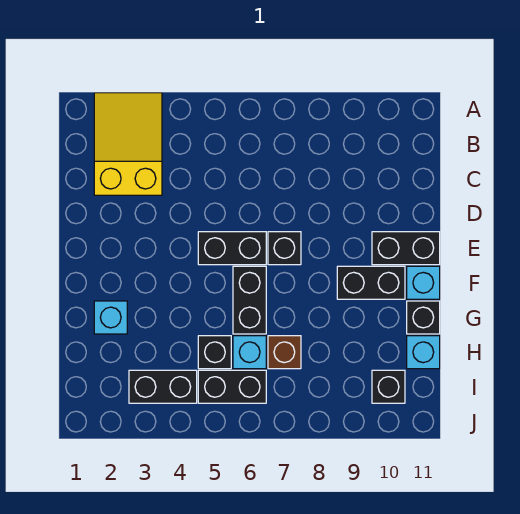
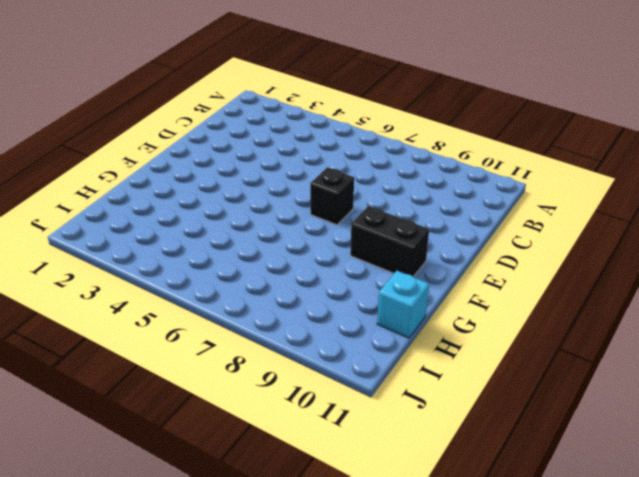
none -> yellow 2x3 slope [94,93,162,195]
none -> black 1x2 brick [198,232,266,265]
none -> black 1x2 brick [372,232,440,265]

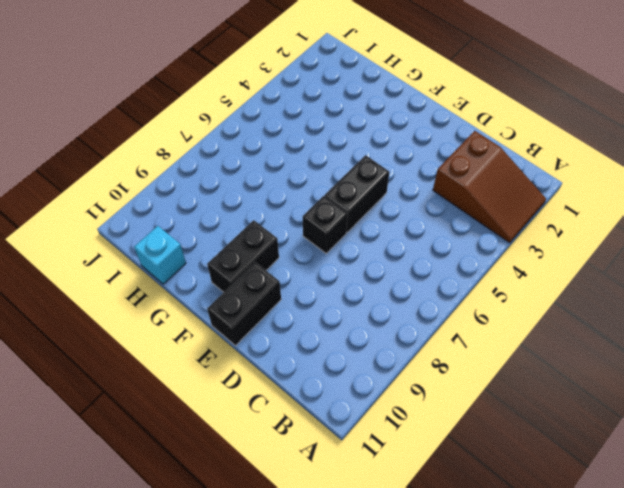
brown 2x3 slope [433,131,546,243] -> yellow 2x3 slope [94,93,162,195]
none -> black 1x2 brick [233,266,266,334]
none -> cyan 1x1 brick [407,266,440,299]
none -> cyan 1x1 brick [94,301,127,334]

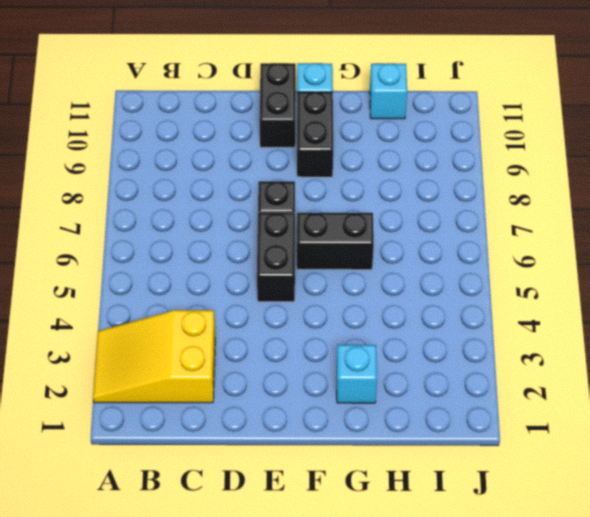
none -> black 1x1 brick [407,301,440,334]
none -> black 1x1 brick [198,336,231,369]
none -> cyan 1x1 brick [233,336,266,369]

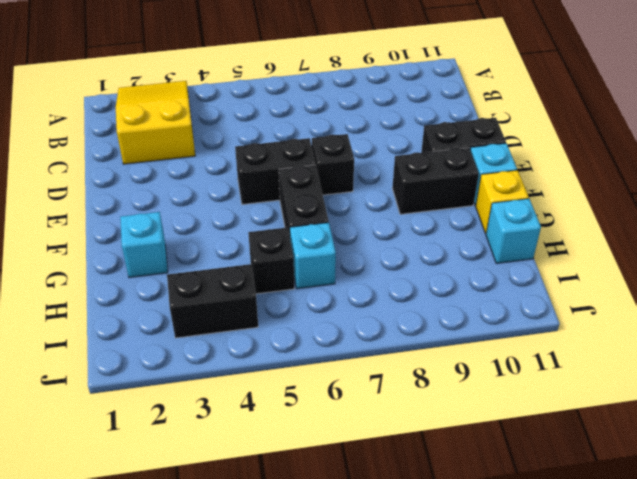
yellow 1x1 brick [476,170,529,233] -> black 1x1 brick [407,301,440,334]
none -> brown 1x1 brick [268,336,301,369]
none -> black 1x2 brick [198,370,266,403]
none -> black 1x1 brick [372,370,405,403]

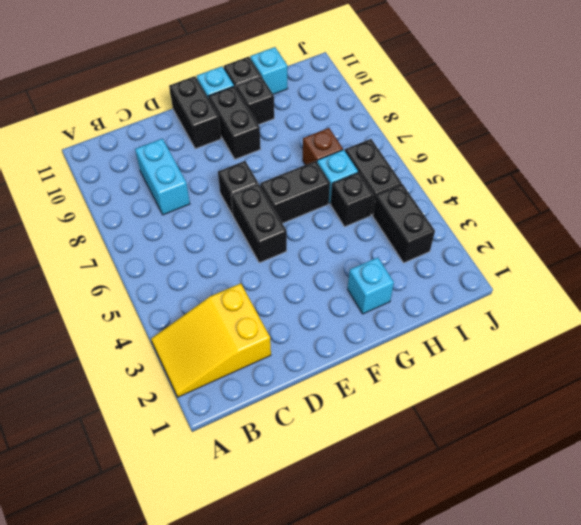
cyan 1x2 brick [135,139,190,215] -> none
black 1x1 brick [236,76,274,125] -> black 1x1 brick moved to [372,370,405,403]

